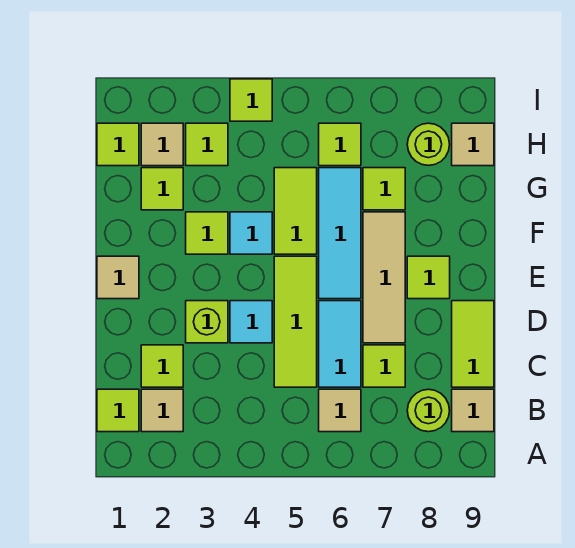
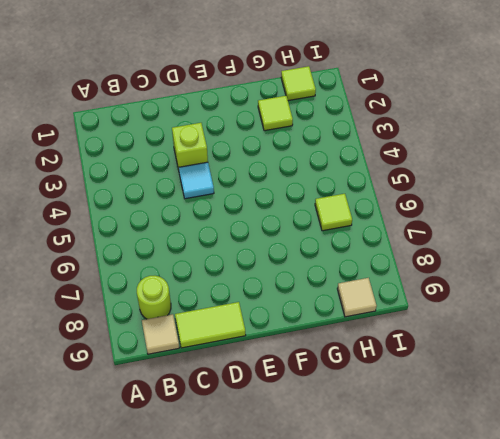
none -> lime 1x1 tile [97,389,139,432]
none -> tan 1x1 tile [141,389,183,432]
none -> tan 1x1 tile [319,389,361,432]

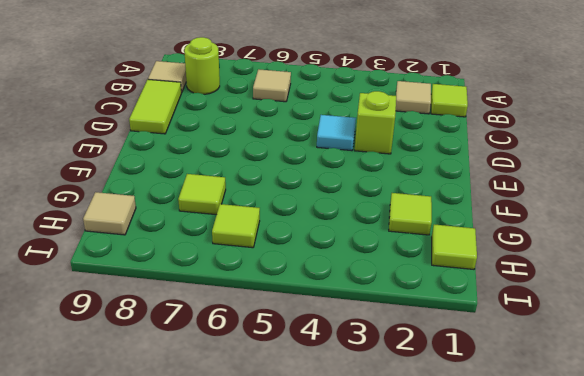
none -> lime 1x1 tile [141,345,183,387]
none -> lime 1x3 tile [274,256,317,387]
none -> cyan 1x2 tile [319,301,361,387]

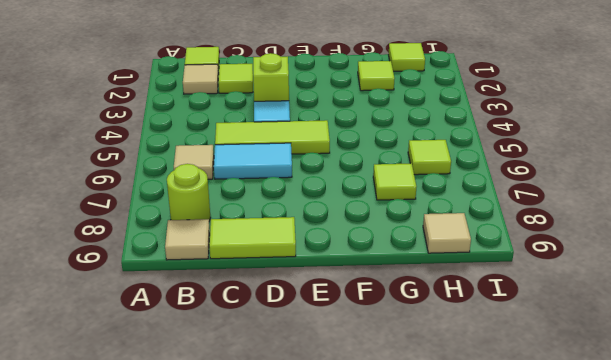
none -> lime 1x1 tile [363,345,405,387]
none -> tan 1x3 tile [363,212,405,343]
none -> tan 1x1 tile [97,256,139,299]

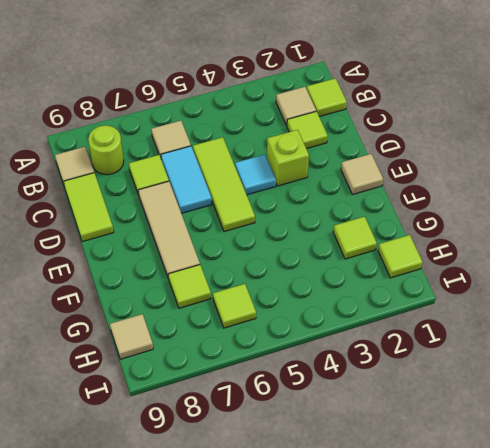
none -> cyan 1x3 tile [319,168,361,299]
none -> lime 1x1 tile [407,256,450,299]
none -> lime 1x1 tile [186,212,228,254]

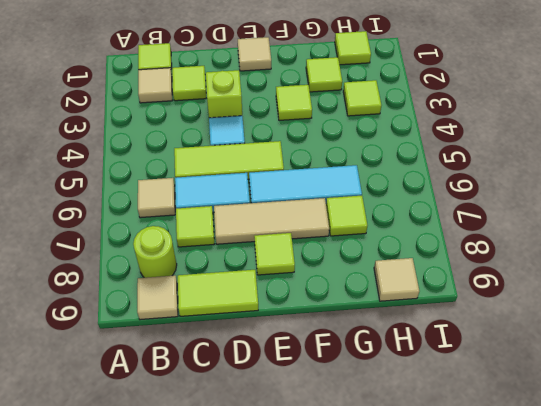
none -> cyan 1x1 tile [230,212,272,254]
none -> lime 1x2 tile [274,168,317,254]
none -> tan 1x1 tile [141,123,183,166]

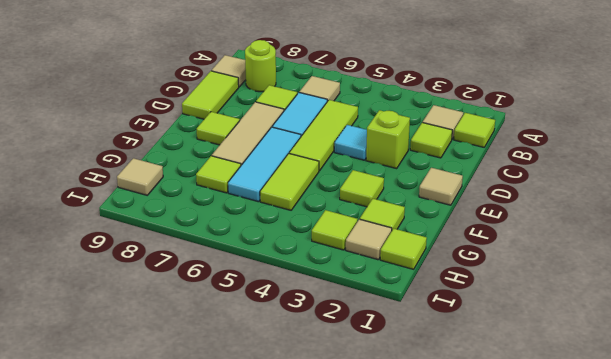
none -> cyan 1x1 tile [230,212,272,254]
none -> lime 1x1 tile [319,123,361,166]
none -> lime 1x1 round brick [407,123,450,165]

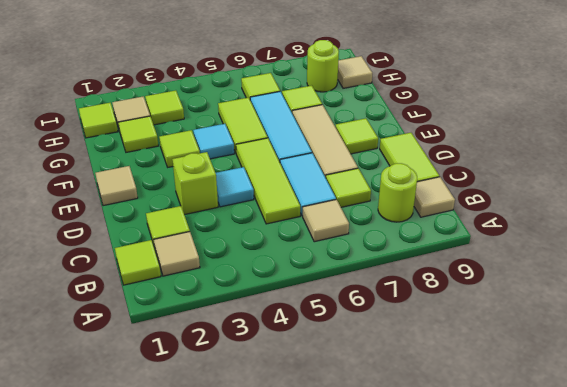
none -> lime 1x1 tile [230,79,272,121]

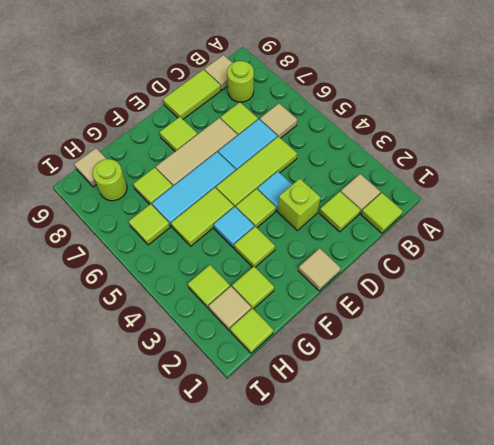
lime 1x1 tile [236,189,276,227] -> lime 1x1 tile moved to [230,79,272,121]

